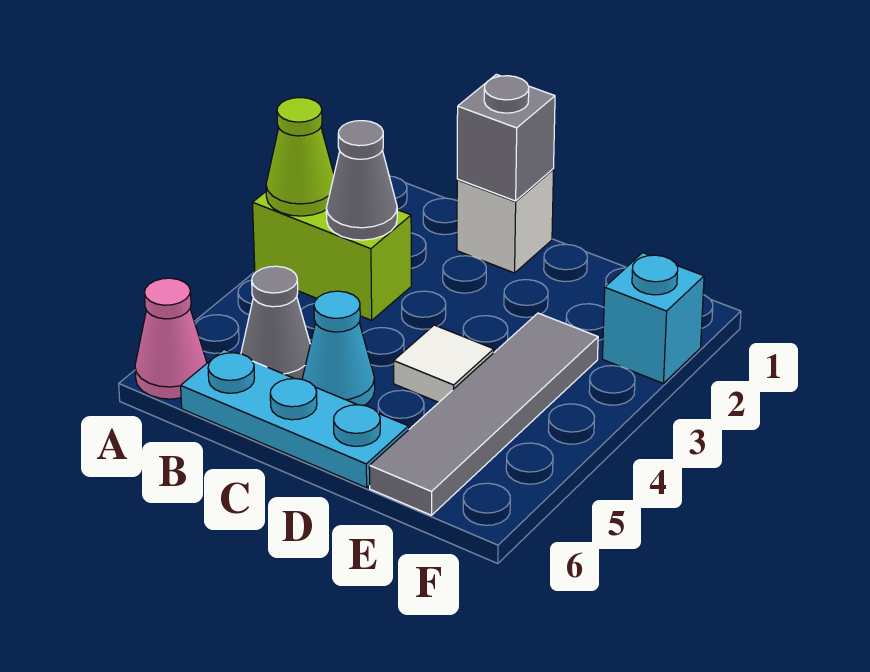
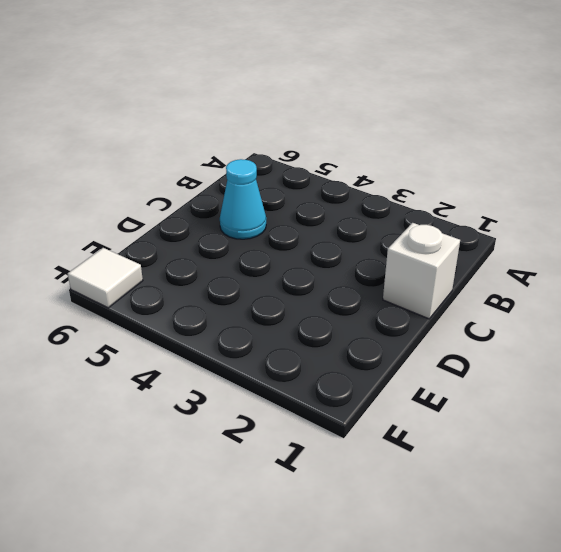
white 1x1 tile [68,248,143,308] -> white 1x1 tile moved to [394,325,494,402]
none -> lime 1x2 brick [253,192,411,320]
none -> pink 1x1 cone [135,278,207,399]
none -> grey 1x1 cone [241,266,310,379]

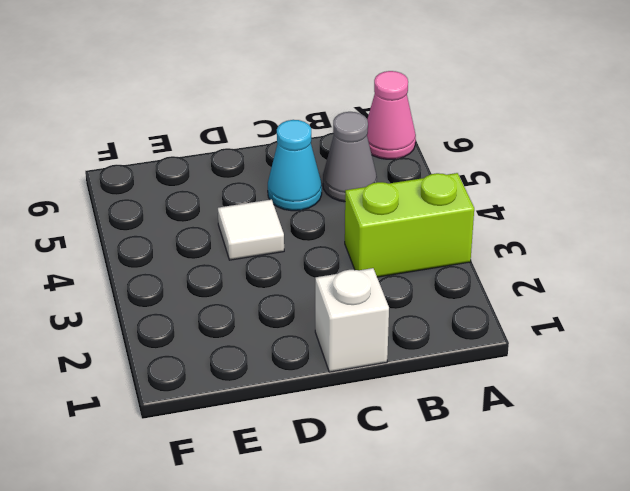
none -> cyan 1x3 plate [181,349,409,488]
none -> grey 1x4 tile [369,313,598,515]
none -> cyan 1x1 brick [602,253,704,384]

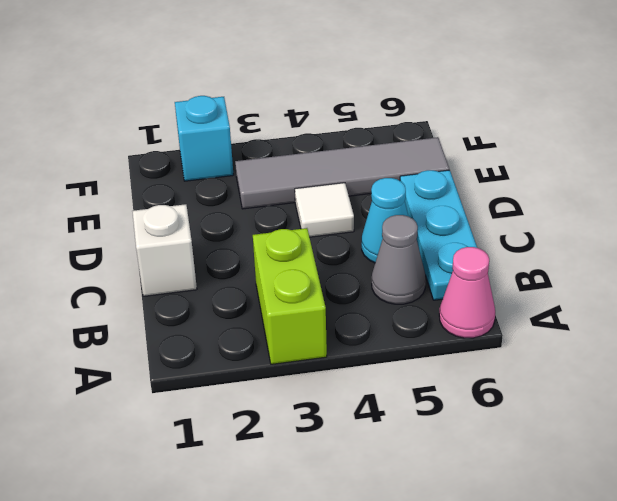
none -> lime 1x1 cone [266,98,334,216]
none -> grey 1x1 cone [326,121,397,240]
none -> grey 1x1 brick [457,74,555,201]

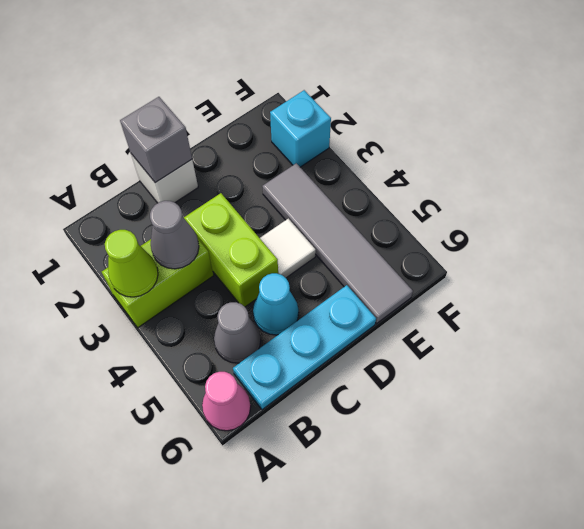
lime 1x2 brick [184,193,278,307] -> none

